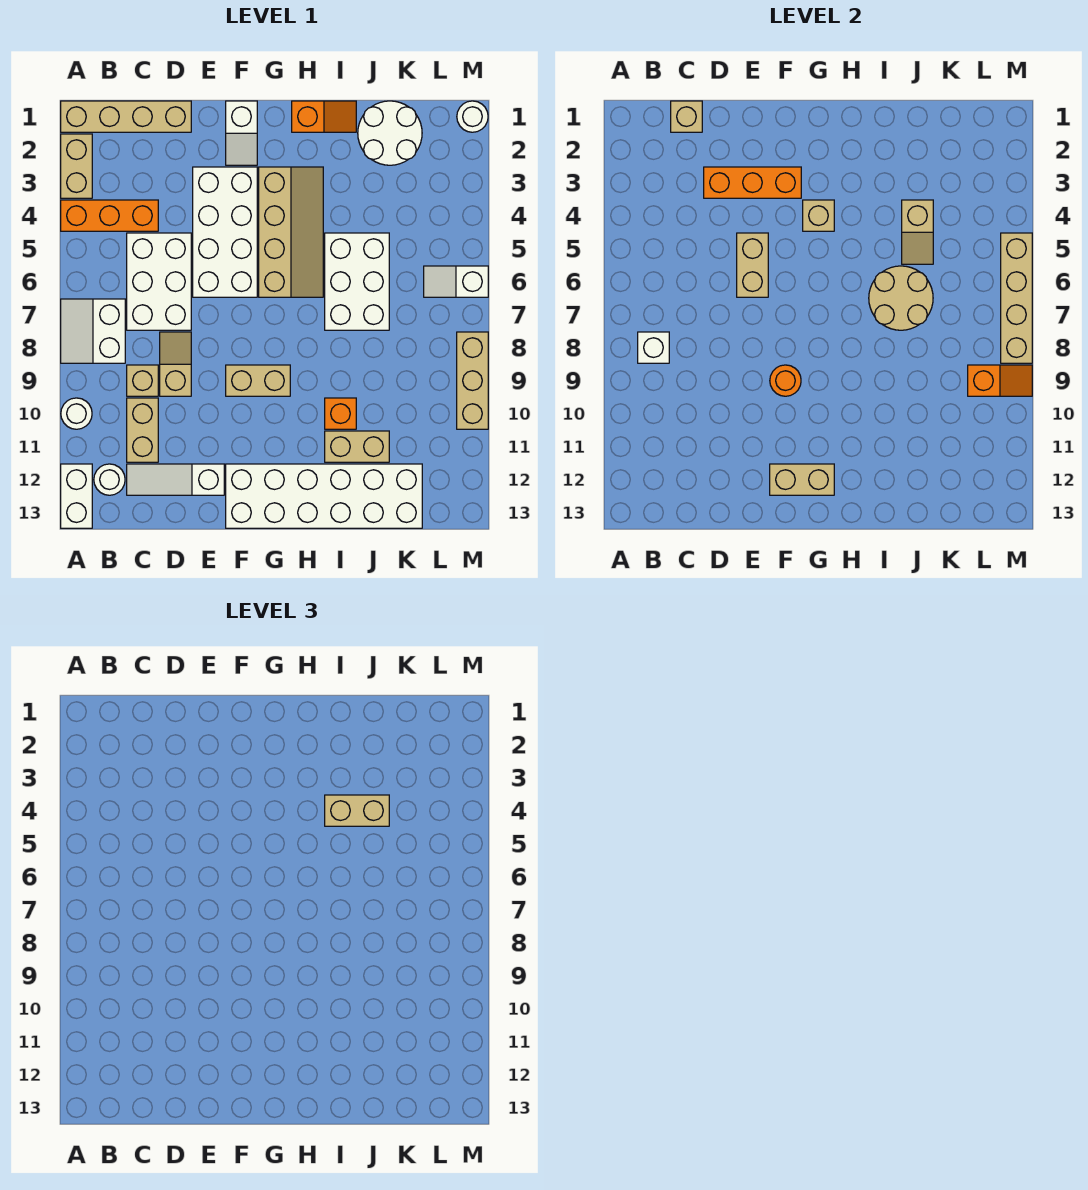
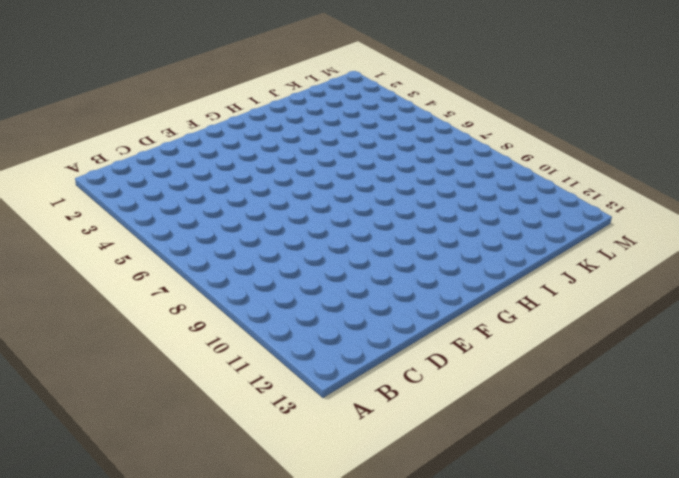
none -> tan 1x4 brick [61,101,191,132]
none -> tan 1x2 brick [61,134,92,198]
none -> orange 1x3 brick [61,200,158,231]
none -> white 2x2 slope [61,299,125,363]

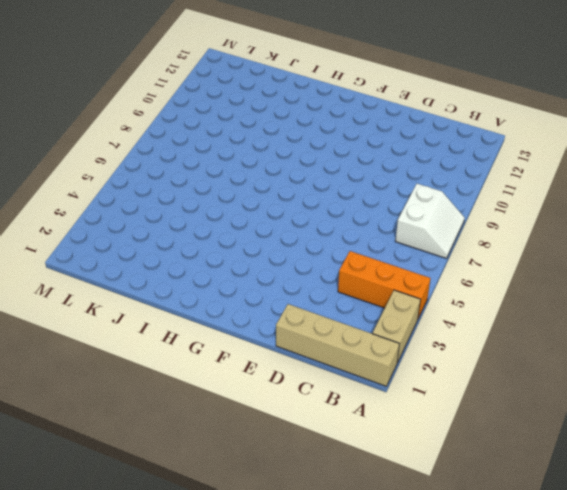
none -> white 1x1 round brick [61,398,92,429]
none -> white 1x2 brick [61,464,92,528]
none -> white 1x1 round brick [94,464,125,495]
none -> white 2x3 brick [127,233,191,330]

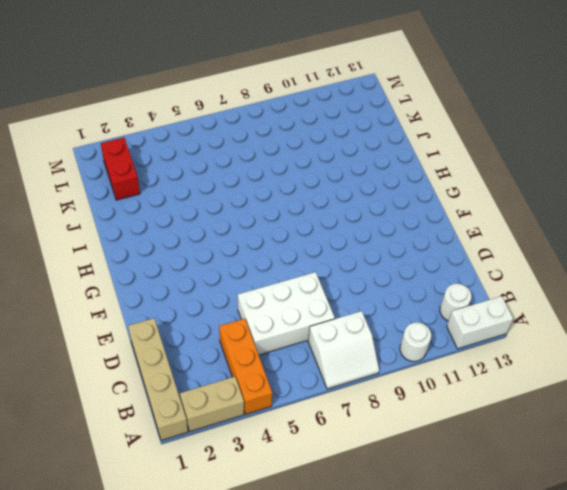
red 1x2 brick [101,137,140,200] -> white 2x2 round brick [358,101,422,165]
none -> tan 1x1 brick [127,365,158,396]
none -> tan 1x2 brick [127,398,158,462]
none -> white 1x3 slope [127,464,224,495]
none -> tan 1x2 slope [160,332,191,396]

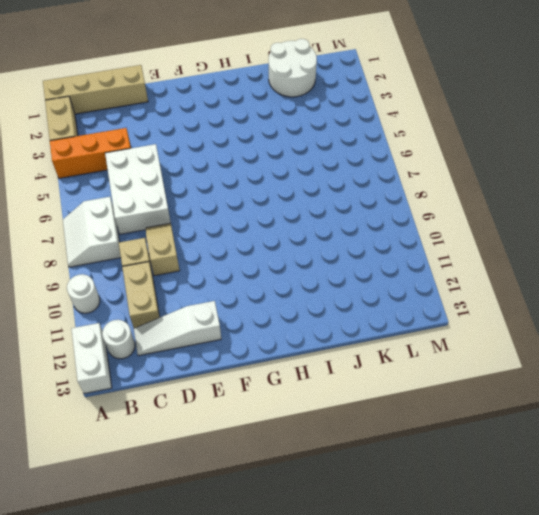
none -> white 2x4 brick [193,167,257,297]
none -> white 1x2 slope [226,101,257,165]
none -> tan 1x2 brick [226,365,290,396]
none -> white 2x6 brick [226,464,422,528]

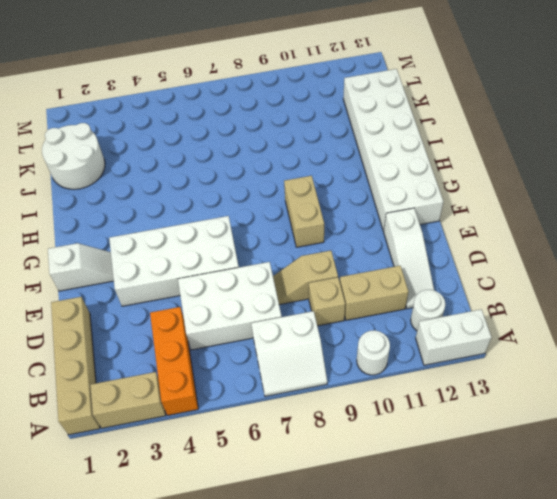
none -> tan 2x4 slope [259,167,323,297]
none -> orange 1x2 slope [292,101,356,132]
none -> white 2x3 brick [325,233,389,330]
none -> orange 1x1 brick [325,398,356,429]

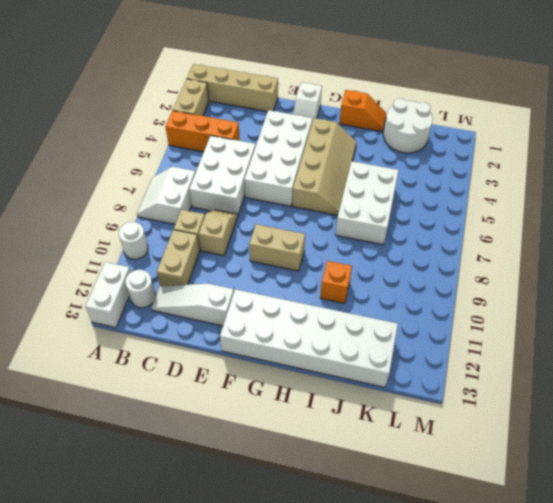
none -> tan 1x2 brick [325,431,389,462]
none -> white 1x2 slope [424,266,488,297]
none -> white 1x1 round brick [457,101,488,132]
none -> tan 1x3 brick [457,332,488,429]

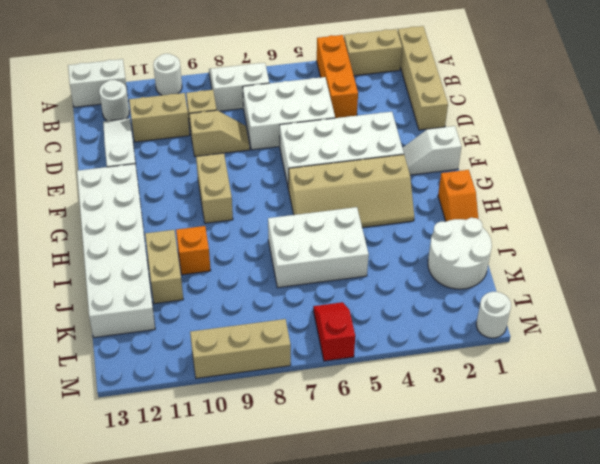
red 1x2 slope [313,302,355,361] -> white 1x2 slope [424,266,488,297]
none -> white 1x1 brick [638,332,669,363]
none -> tan 1x1 brick [671,101,702,132]
none -> orange 1x3 brick [704,167,801,198]
none -> tan 1x2 brick [737,233,768,297]

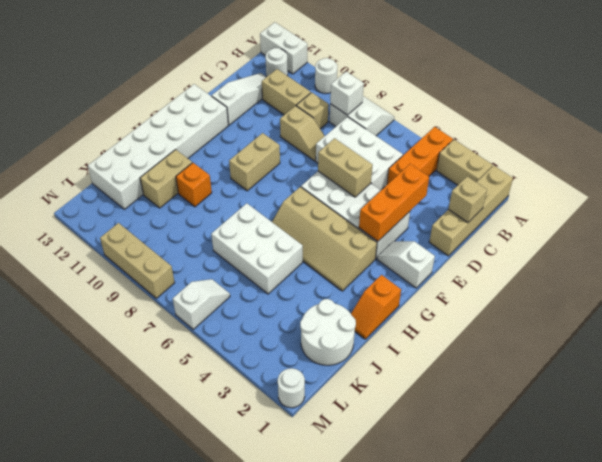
none -> orange 1x1 round brick [770,365,801,396]
none -> tan 1x2 brick [770,464,834,495]
none -> tan 1x1 brick [803,200,834,231]
none -> tan 2x2 round brick [869,266,933,330]

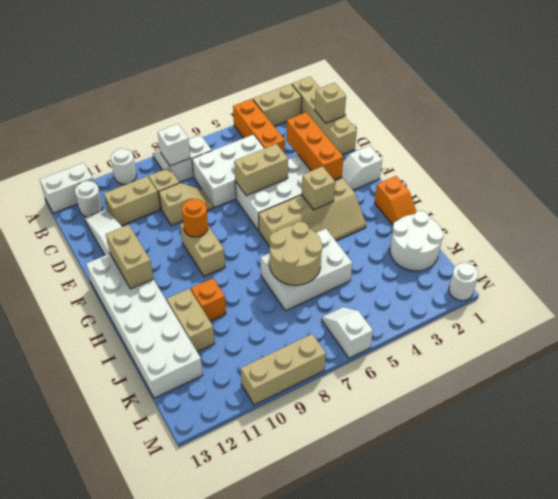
none -> tan 1x2 slope [902,200,933,264]
none -> orange 1x2 slope [968,365,1032,396]
none -> tan 1x4 brick [1001,233,1032,363]
none -> tan 1x2 brick [325,795,389,826]

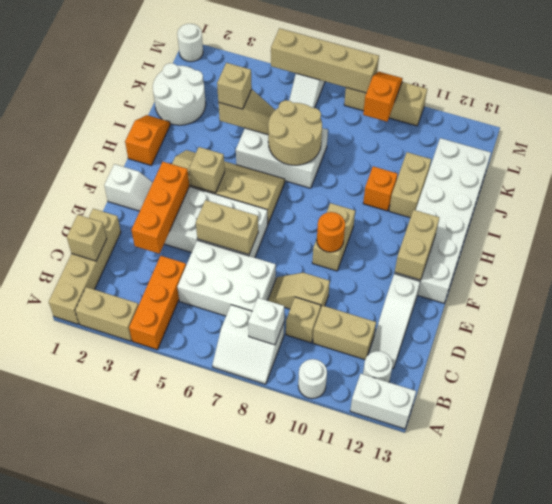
tan 1x1 brick [217,63,252,109] -> tan 1x2 brick [325,795,389,826]

